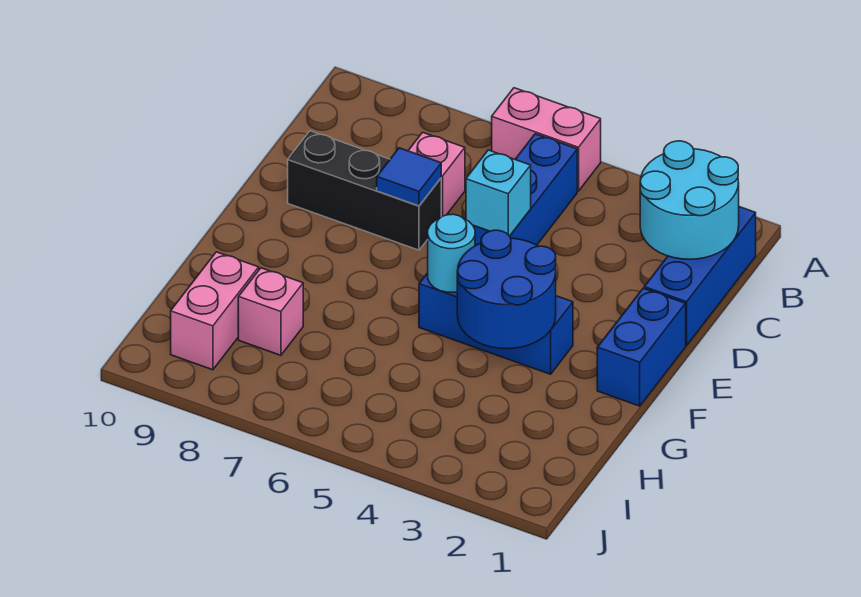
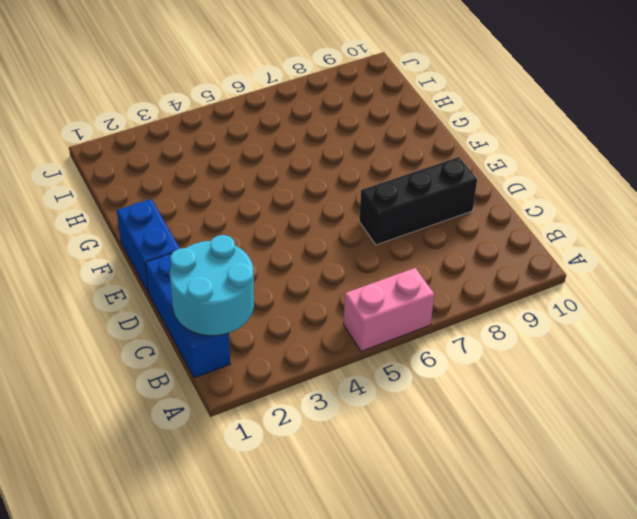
none -> blue 1x3 brick [473,134,577,246]
none -> pink 1x1 brick [408,132,465,217]
none -> blue 1x3 brick [419,273,573,374]

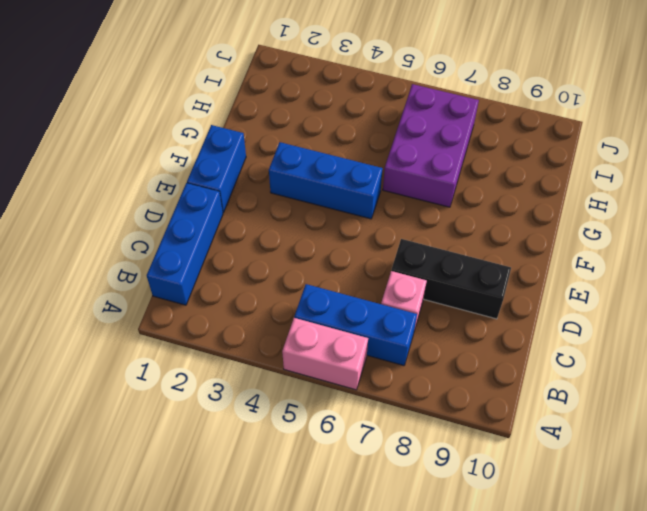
blue 1x3 brick [294,284,417,366] -> blue 1x3 brick turned to [473,134,577,246]
purple 2x3 brick [383,84,479,207] -> none
none -> pink 1x1 brick [238,268,303,355]
none -> pink 1x2 brick [171,252,259,370]
none -> cyan 2x2 round brick [640,141,739,259]

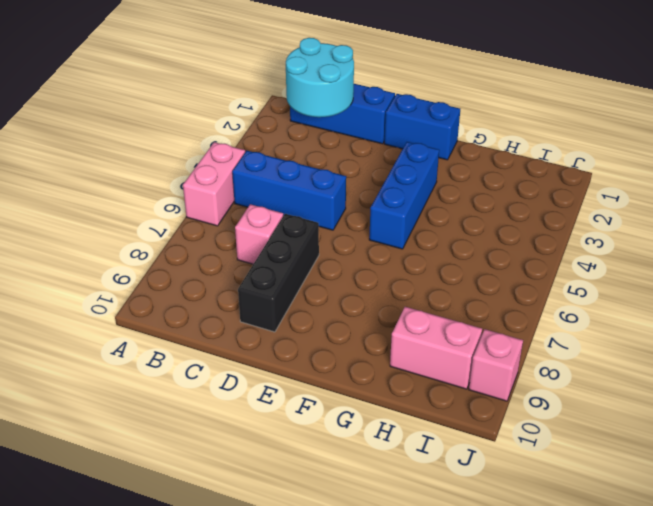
pink 1x1 brick [469,329,523,401] -> pink 1x1 brick moved to [238,268,303,355]
none -> cyan 1x1 brick [466,150,531,236]
none -> blue 1x1 tile [377,148,441,206]
none -> blue 2x2 round brick [457,230,556,349]

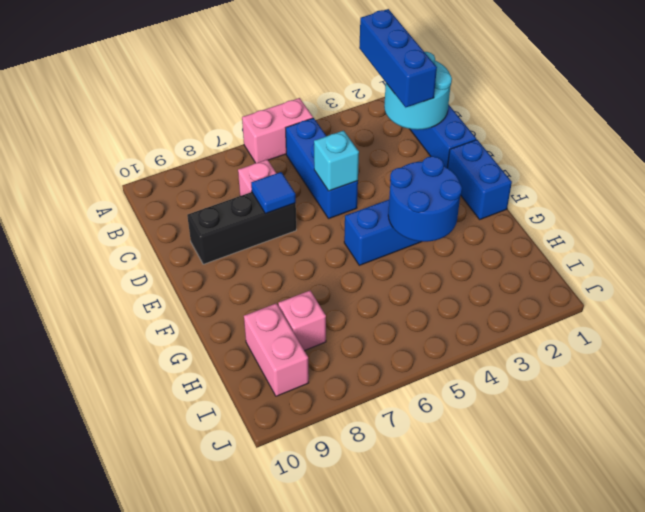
blue 1x3 brick [359,9,437,107] -> none
none -> cyan 1x1 round brick [428,214,475,292]

